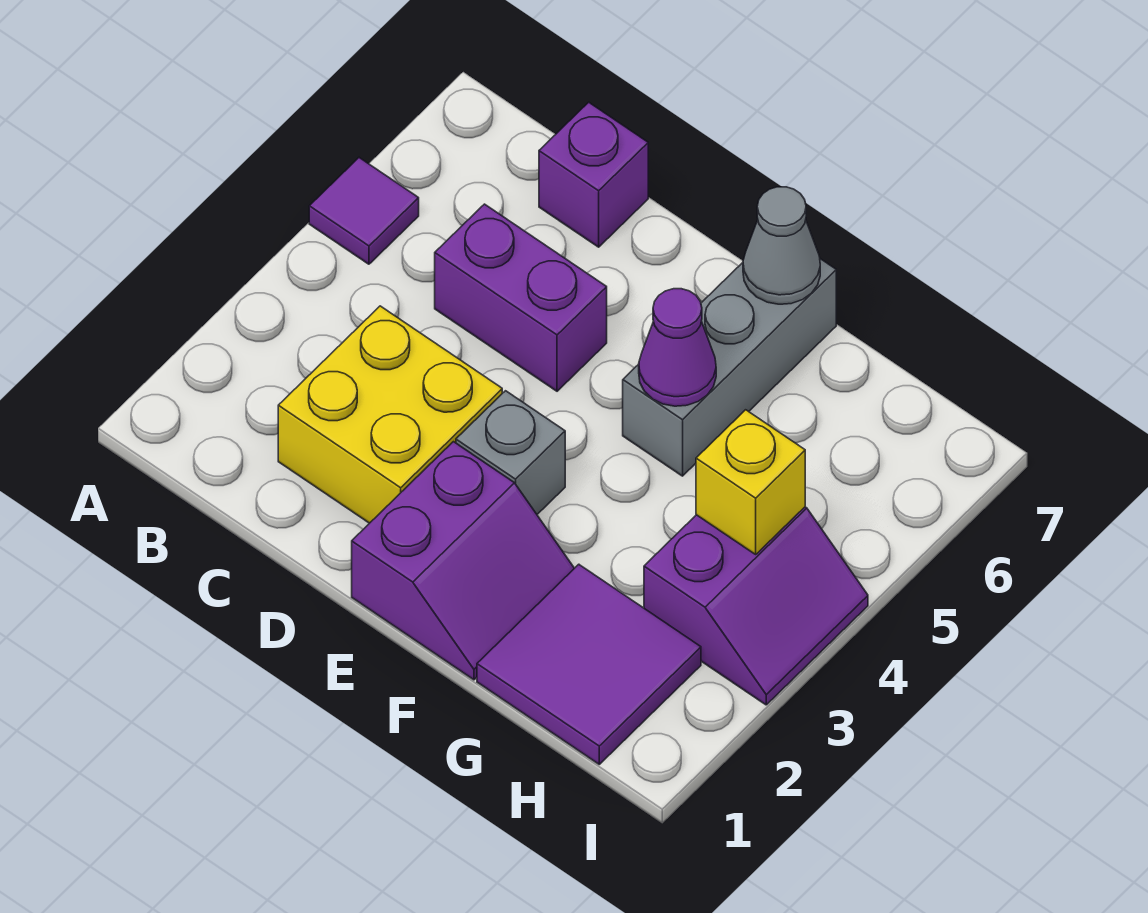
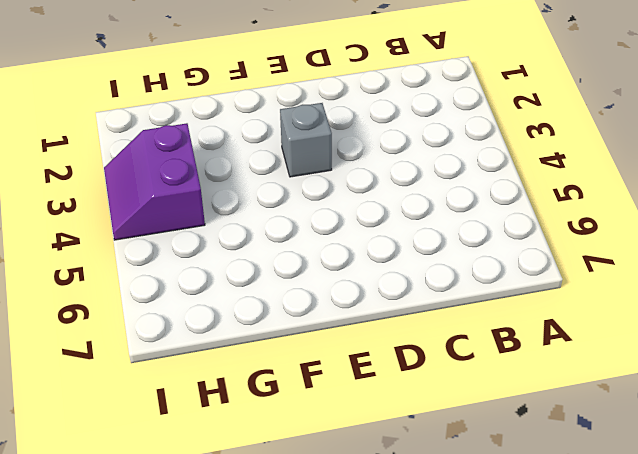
none -> purple 1x1 tile [309,158,419,264]
none -> yellow 2x2 brick [278,306,502,523]
none -> purple 1x2 brick [435,204,607,391]

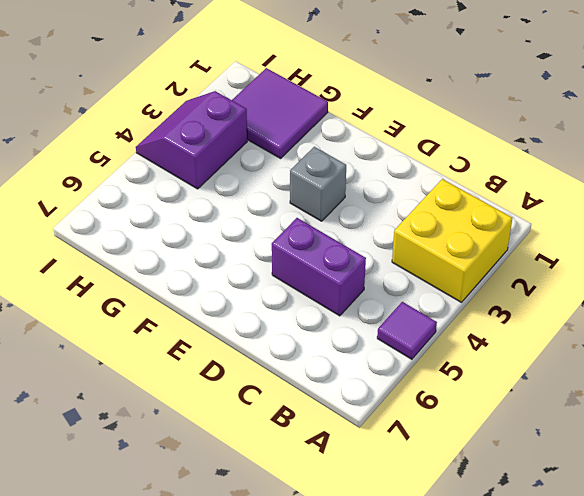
yellow 2x2 brick [392,179,512,302] -> yellow 2x2 brick moved to [278,306,502,523]
none -> purple 1x1 brick [539,102,648,247]
none -> purple 2x2 slope [352,442,574,680]
none -> grey 1x3 brick [623,259,836,476]

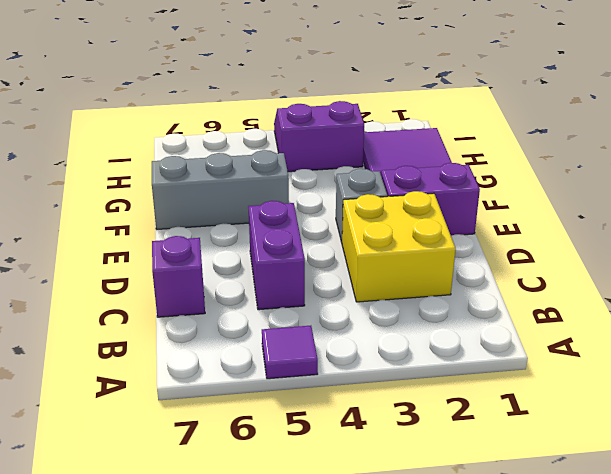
none -> purple 1x1 cone [639,289,716,406]
none -> grey 1x1 cone [743,187,820,304]
none -> yellow 1x1 brick [696,410,805,554]

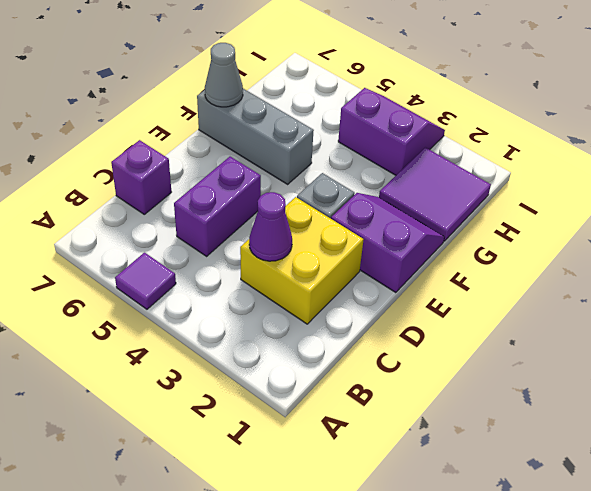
purple 1x1 cone [249,192,292,261] -> purple 1x1 cone moved to [639,289,716,406]
none -> yellow 1x1 brick [696,410,805,554]

